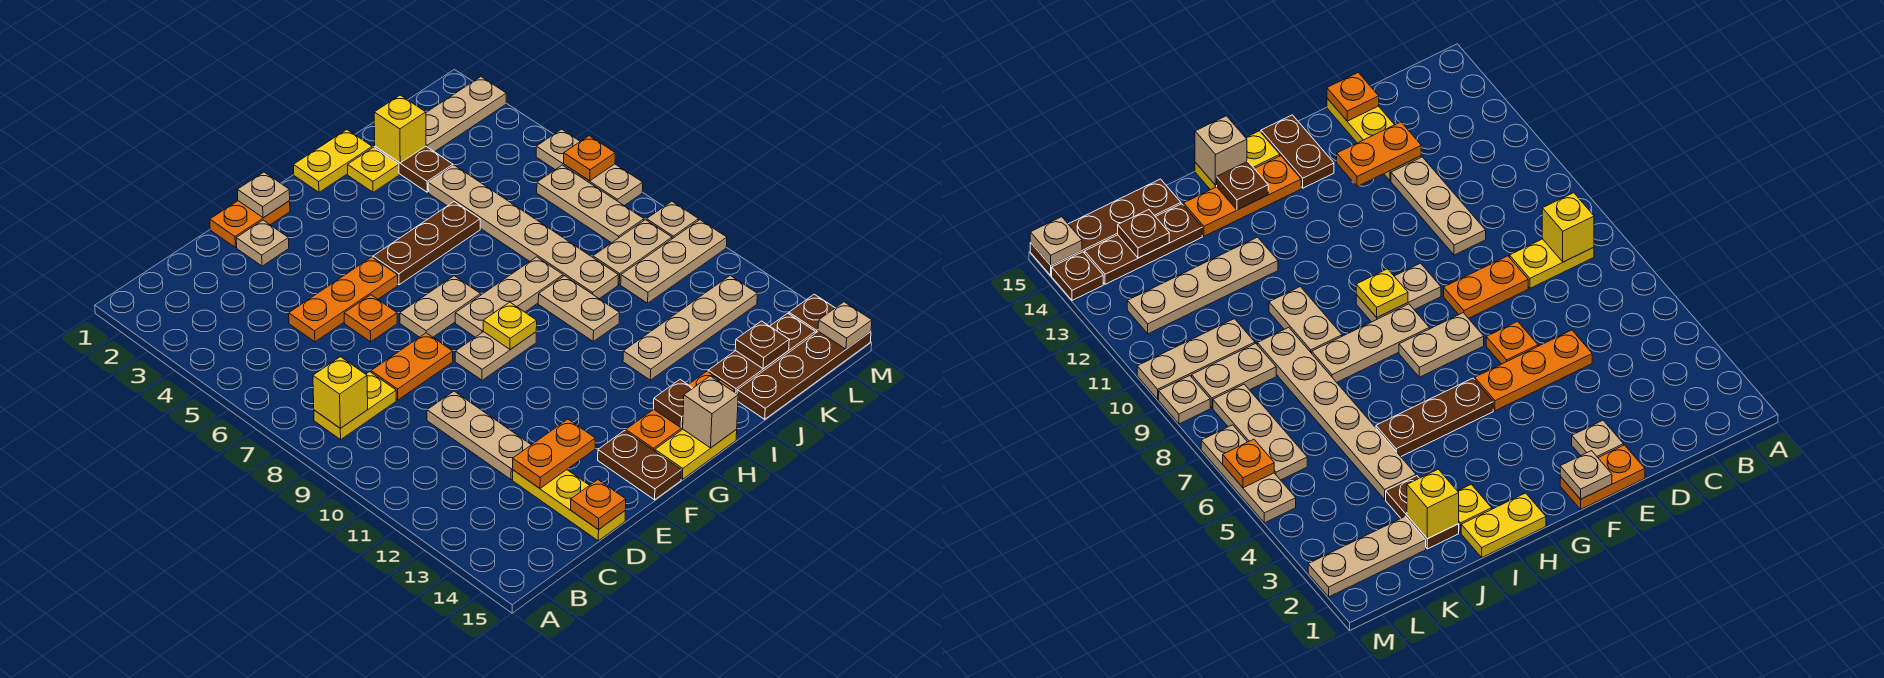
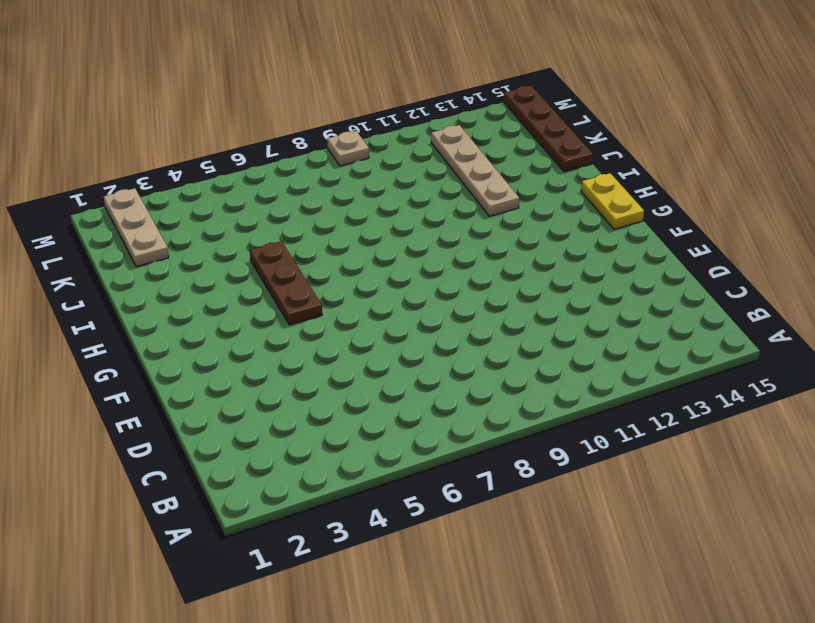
none -> yellow 1x2 plate [314,372,396,440]
none -> orange 1x3 plate [289,257,398,342]
none -> orange 1x2 plate [371,333,453,400]
none -> tan 1x3 plate [427,391,531,480]

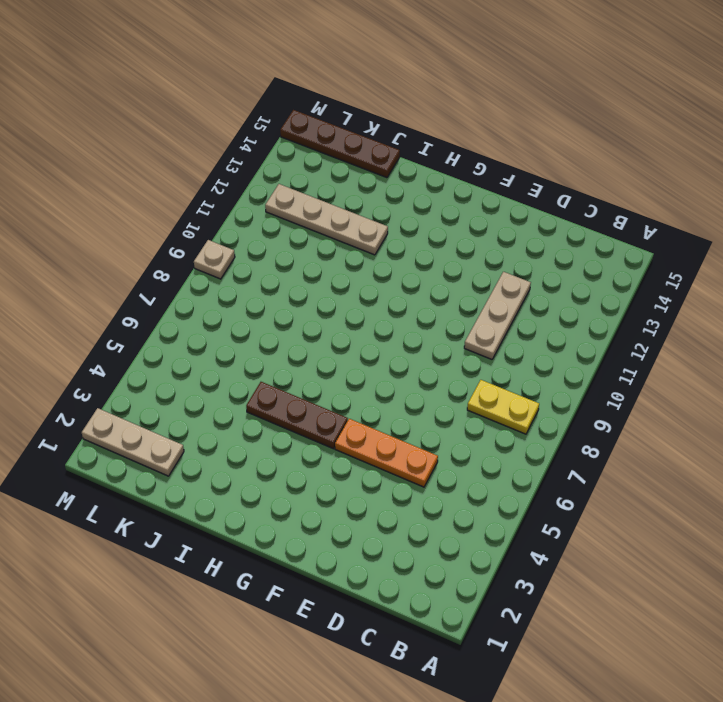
none -> orange 1x2 plate [371,333,453,400]
none -> yellow 1x3 plate [512,470,625,541]
none -> orange 1x2 plate [210,201,290,248]
none -> tan 1x1 plate [236,220,289,266]

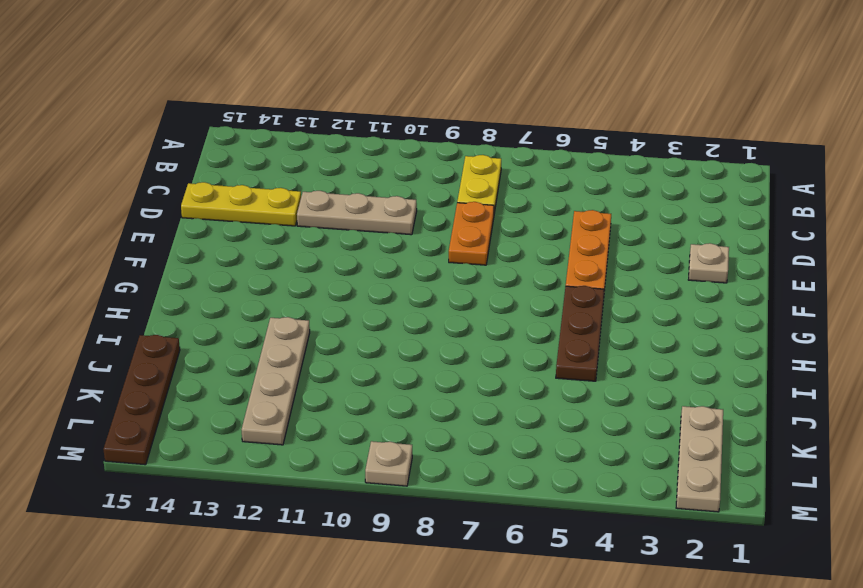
none -> orange 1x2 plate [210,201,290,248]
none -> orange 1x1 plate [344,295,397,342]
none -> tan 1x2 plate [400,276,481,337]
none -> tan 1x2 plate [455,332,536,380]

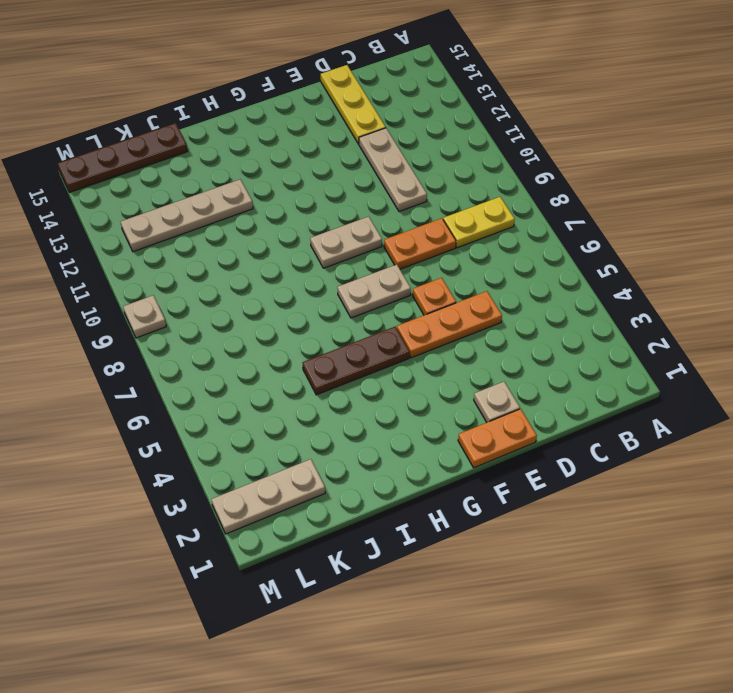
none -> brown 1x2 plate [598,431,681,500]
none -> tan 1x3 plate [455,257,563,337]
none -> orange 1x3 plate [626,372,735,451]
none -> yellow 1x2 plate [655,429,737,479]

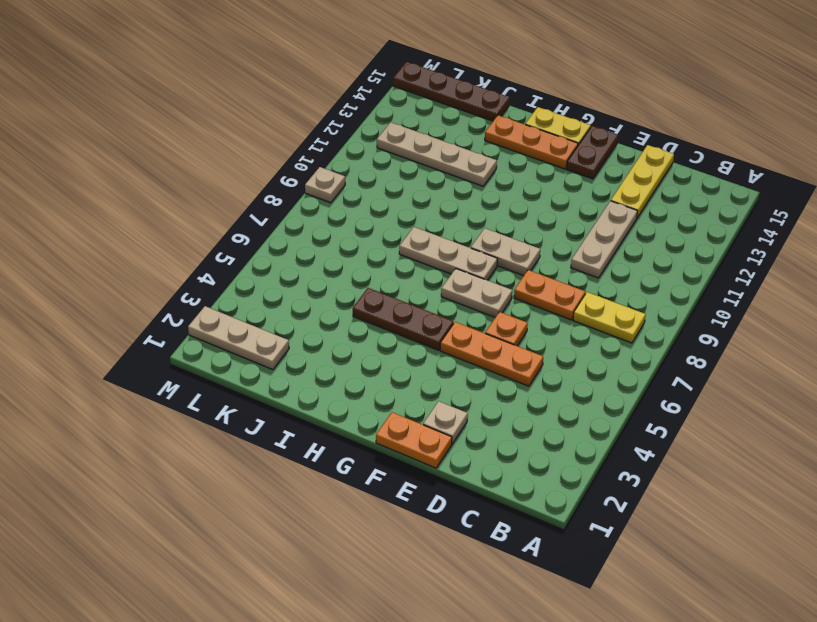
none -> yellow 1x2 plate [293,130,372,192]
none -> yellow 1x1 plate [348,147,399,192]
none -> tan 1x2 plate [538,276,620,341]
none -> brown 1x2 plate [375,146,453,192]

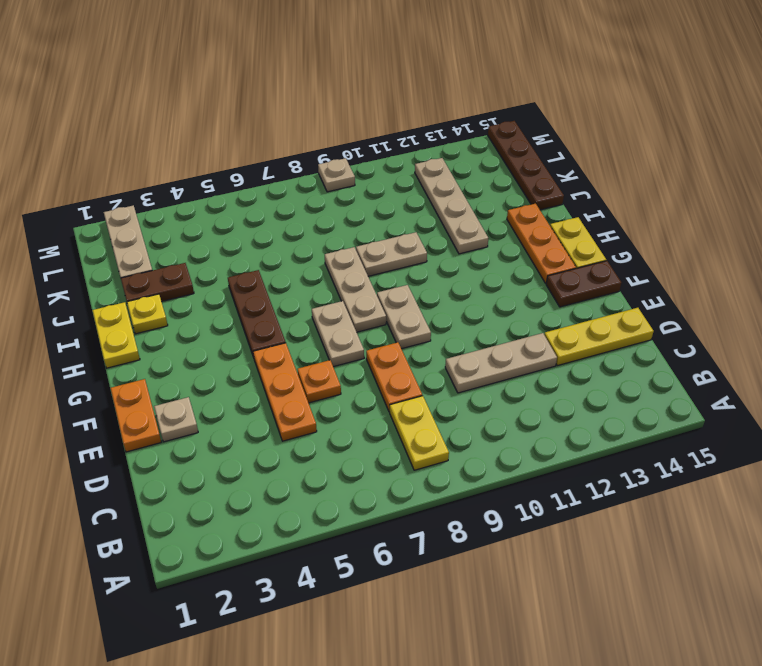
none -> tan 1x6 plate [428,165,618,299]
none -> brown 1x3 plate [708,313,815,394]
none -> tan 1x2 plate [593,220,672,284]
none -> tan 1x3 plate [621,220,727,303]

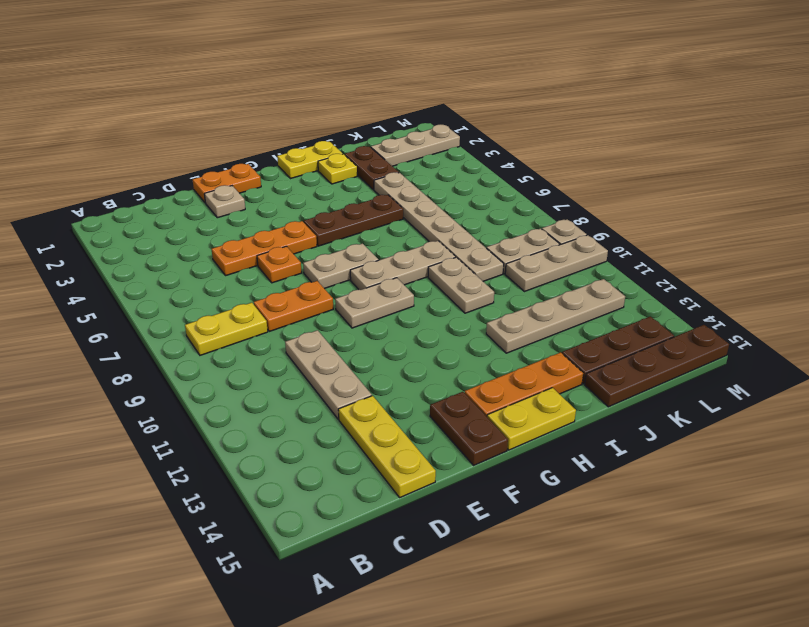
none -> tan 1x3 plate [537,165,644,243]
none -> tan 1x3 plate [536,129,643,206]
none -> brown 1x1 plate [789,294,835,333]
none -> yellow 1x1 brick [313,357,368,428]

